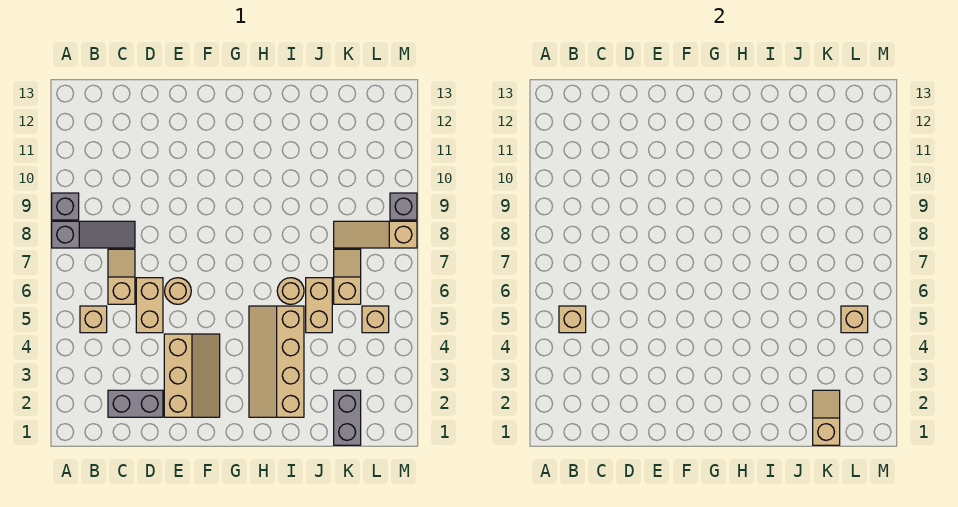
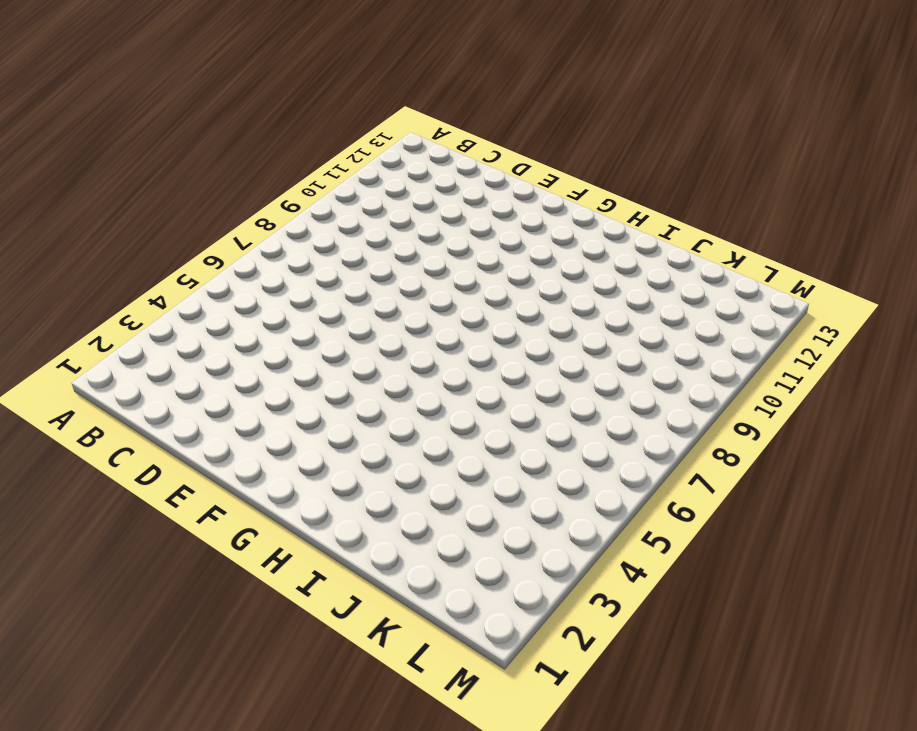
none -> grey 1x3 slope [52,221,135,248]
none -> grey 1x1 brick [52,193,79,220]
none -> tan 1x1 brick [80,306,107,333]

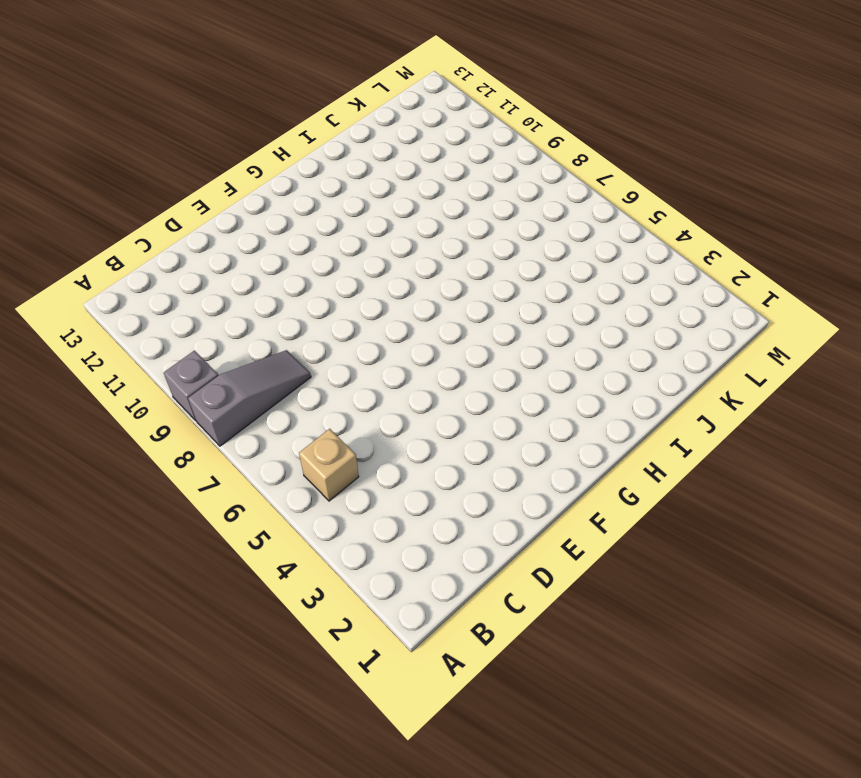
none -> grey 1x2 brick [108,390,163,417]
none -> tan 1x2 slope [108,249,135,304]
none -> tan 1x2 brick [136,278,163,333]

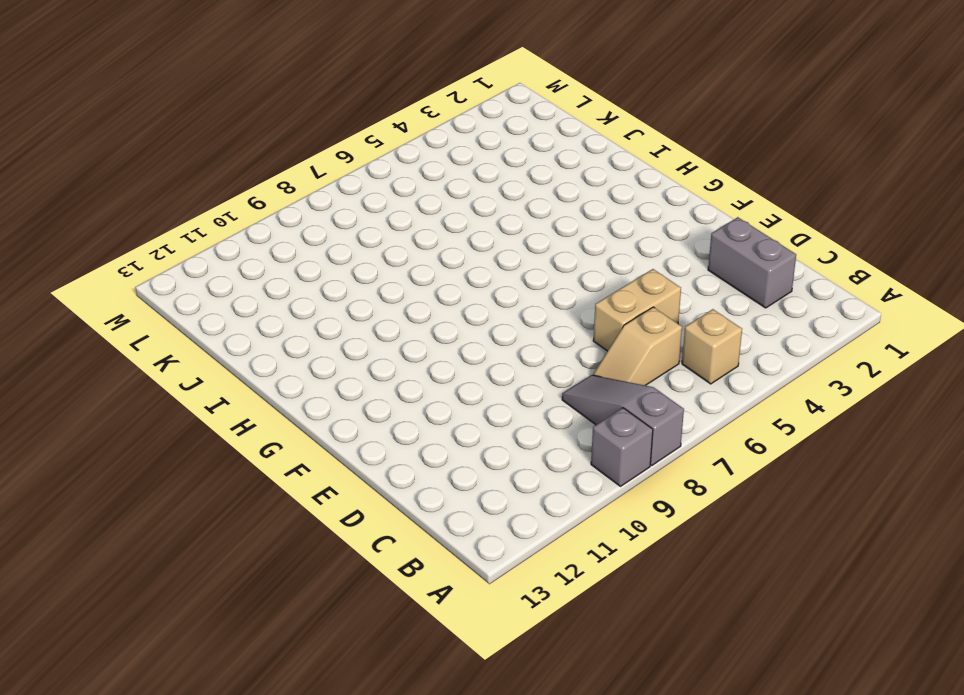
none -> tan 2x3 slope [164,334,220,417]
none -> tan 1x1 round brick [165,278,191,304]
none -> tan 2x4 slope [249,306,304,417]

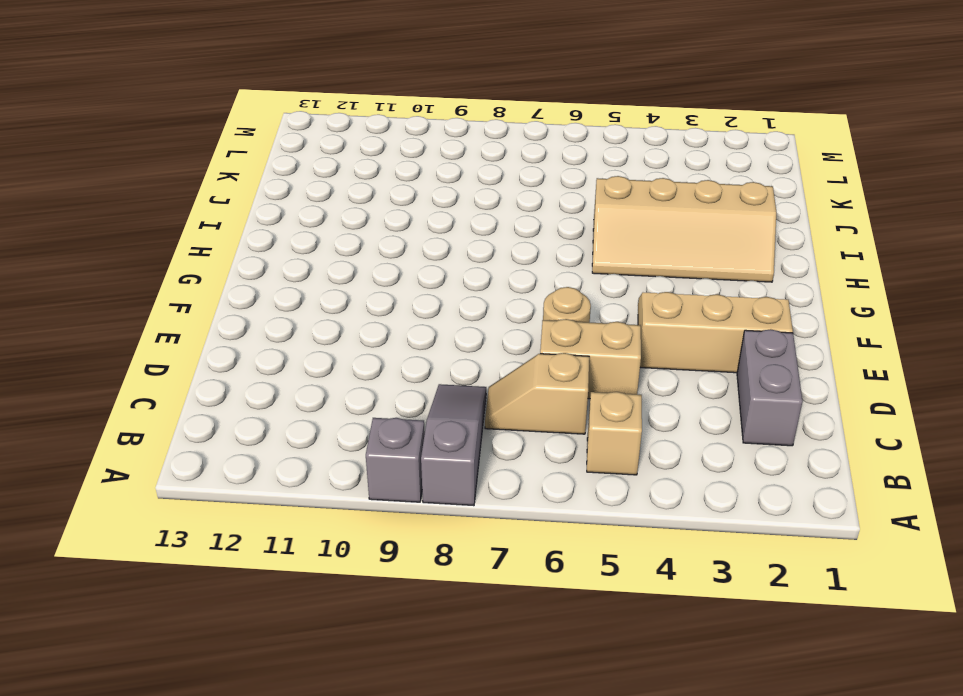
none -> tan 1x1 round brick [277,278,304,304]
none -> tan 1x2 brick [306,278,332,333]
none -> grey 1x2 brick [334,390,361,445]

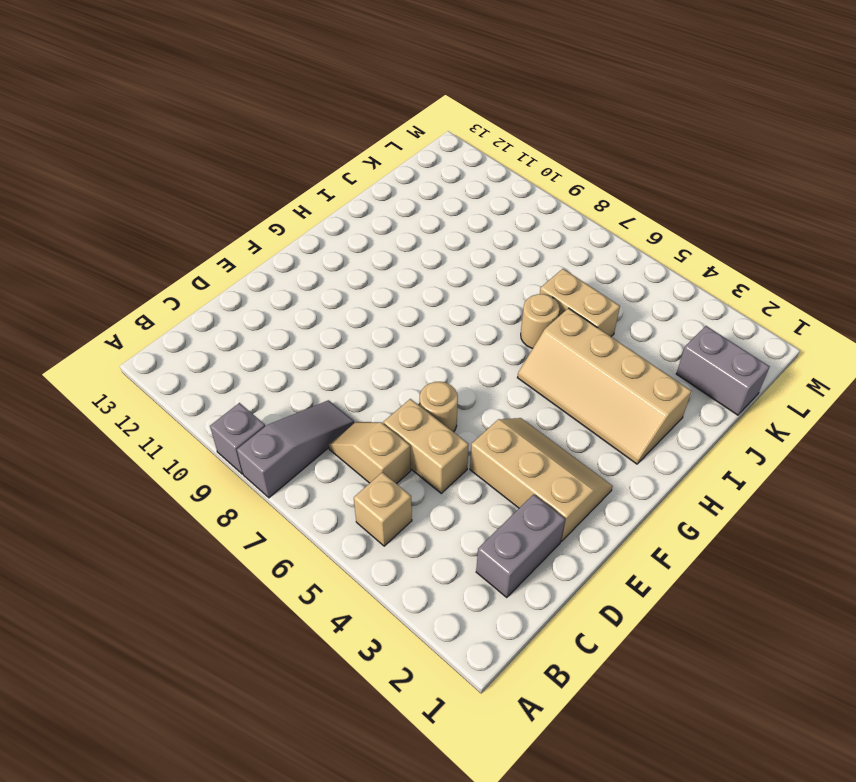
none -> tan 1x2 slope [334,249,361,304]
none -> tan 1x3 slope [334,221,417,248]
none -> tan 1x1 brick [362,306,389,333]

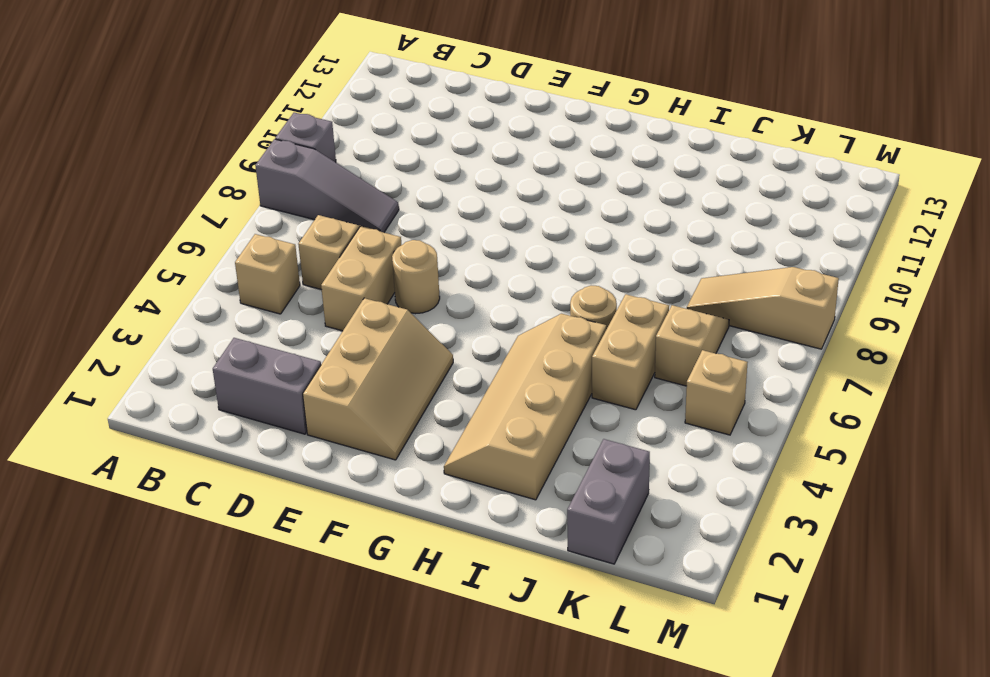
none -> grey 1x1 brick [390,193,417,220]
none -> tan 1x1 brick [559,306,586,333]
none -> tan 1x2 slope [813,390,840,445]

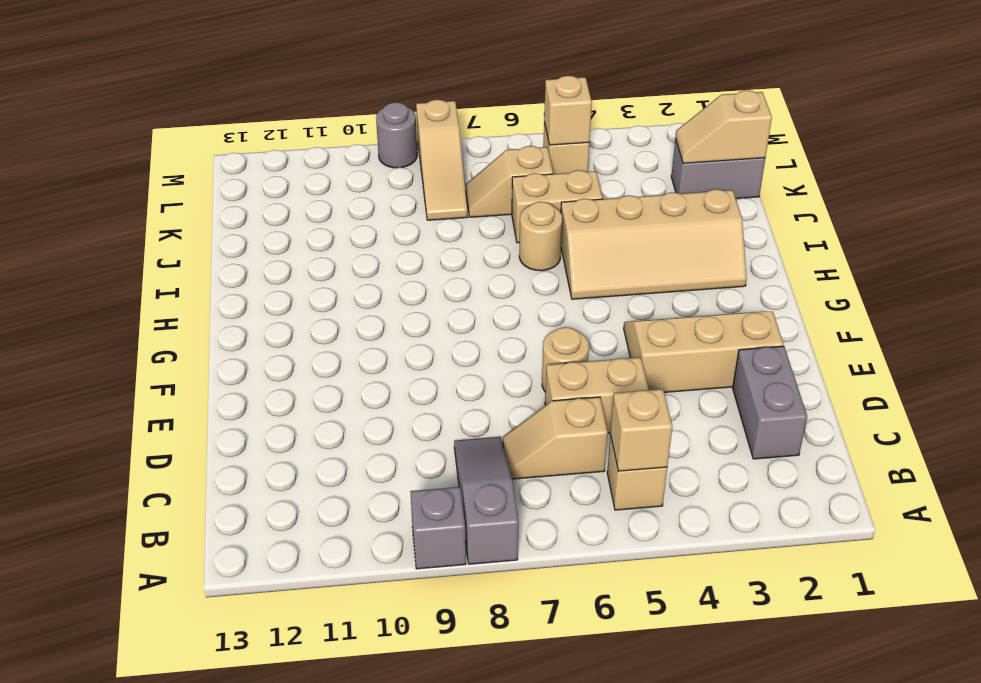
grey 1x1 round brick [376,102,417,168] -> grey 1x1 brick [390,193,417,220]

